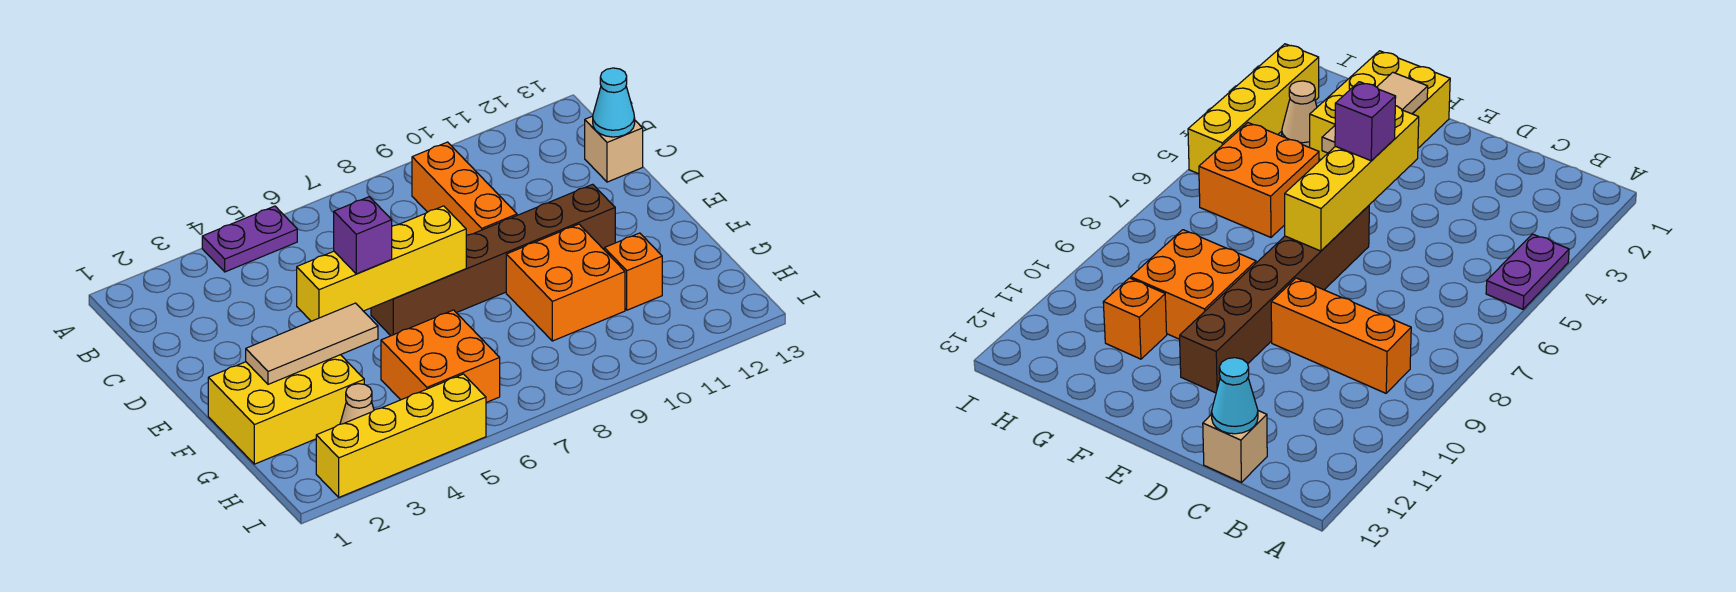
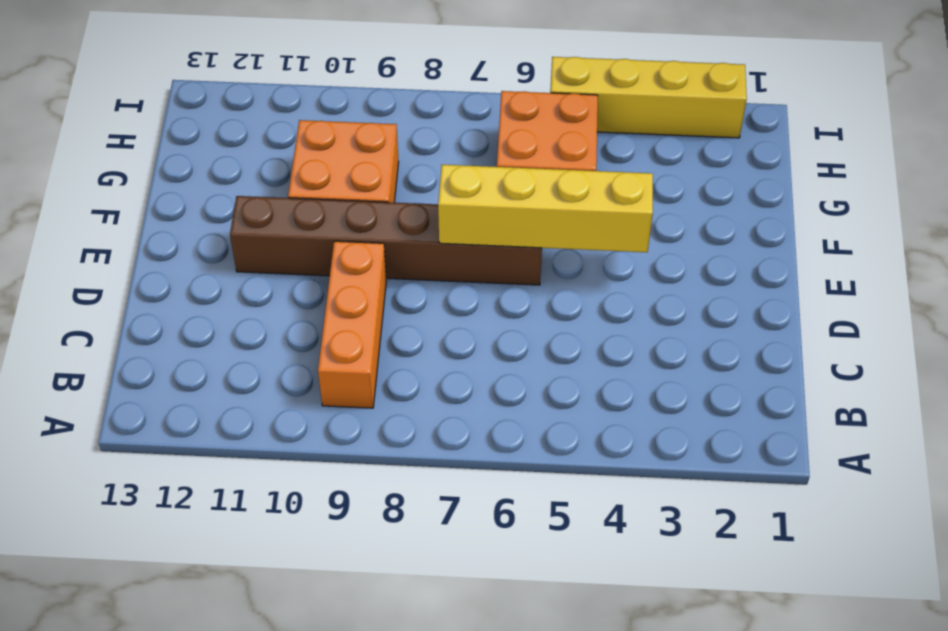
none -> purple 1x2 plate [202,206,297,272]
none -> tan 1x1 brick [585,116,643,182]
none -> yellow 2x3 brick [208,355,364,464]

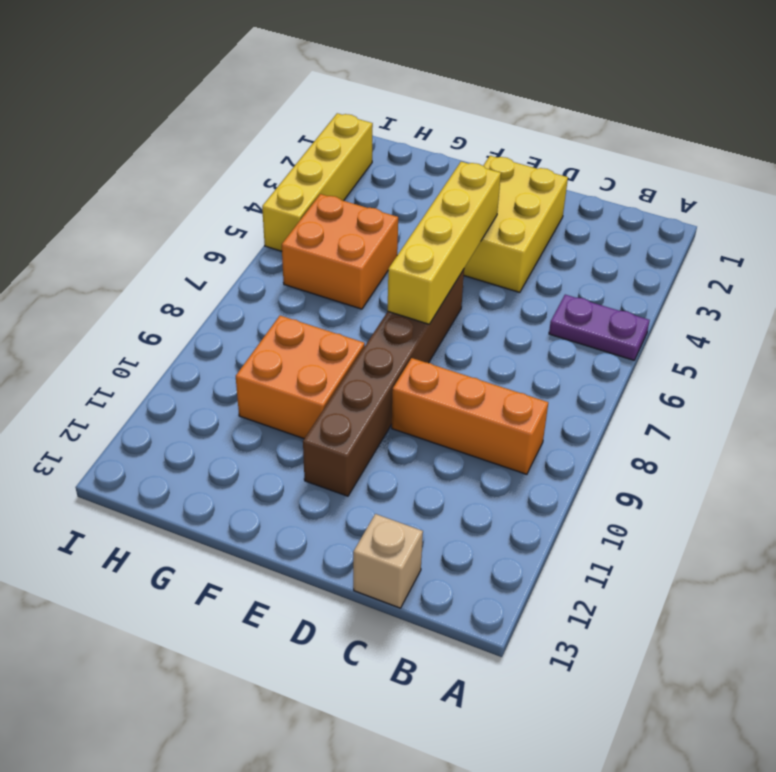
purple 1x2 plate [549,295,650,360] -> purple 1x2 plate turned to [202,206,297,272]
yellow 2x3 brick [464,156,568,292] -> yellow 2x3 brick moved to [208,355,364,464]
none -> orange 1x1 brick [604,233,662,310]
none -> tan 1x1 cone [340,384,374,424]
none -> cyan 1x1 cone [593,68,635,137]

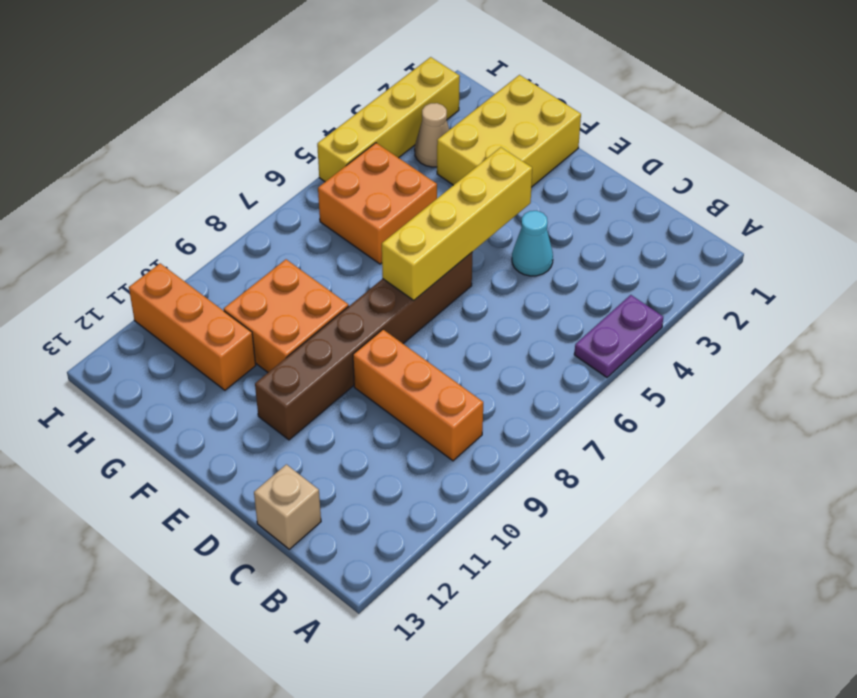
cyan 1x1 cone [512,211,553,276] -> cyan 1x1 cone moved to [593,68,635,137]
orange 1x3 brick [129,263,256,390] -> orange 1x1 brick [604,233,662,310]
none -> tan 1x3 tile [246,303,378,384]
none -> purple 1x1 brick [334,197,392,274]

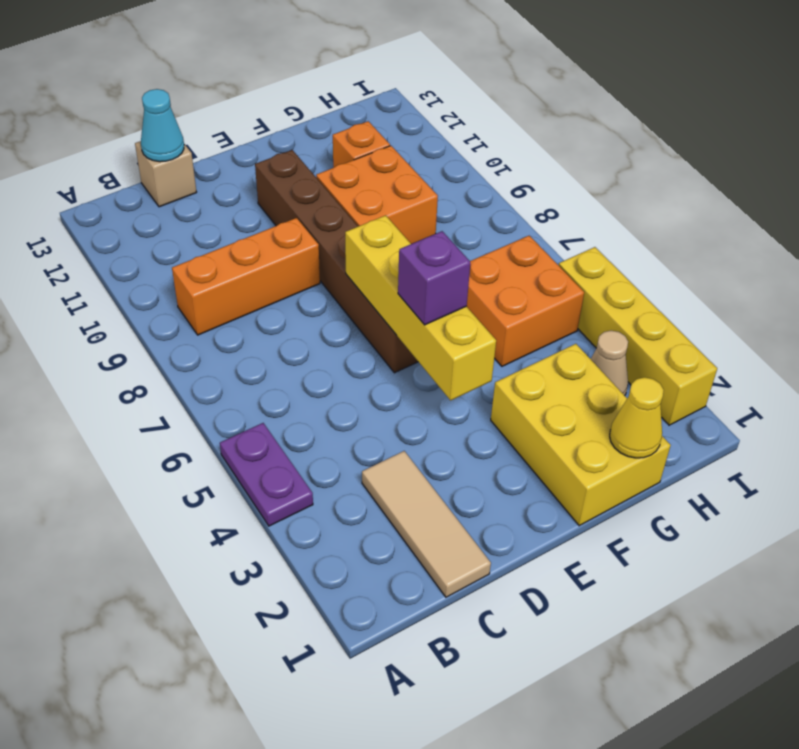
tan 1x3 tile [362,451,491,597] -> tan 1x3 tile moved to [246,303,378,384]
yellow 1x1 cone [610,377,664,458] -> none

